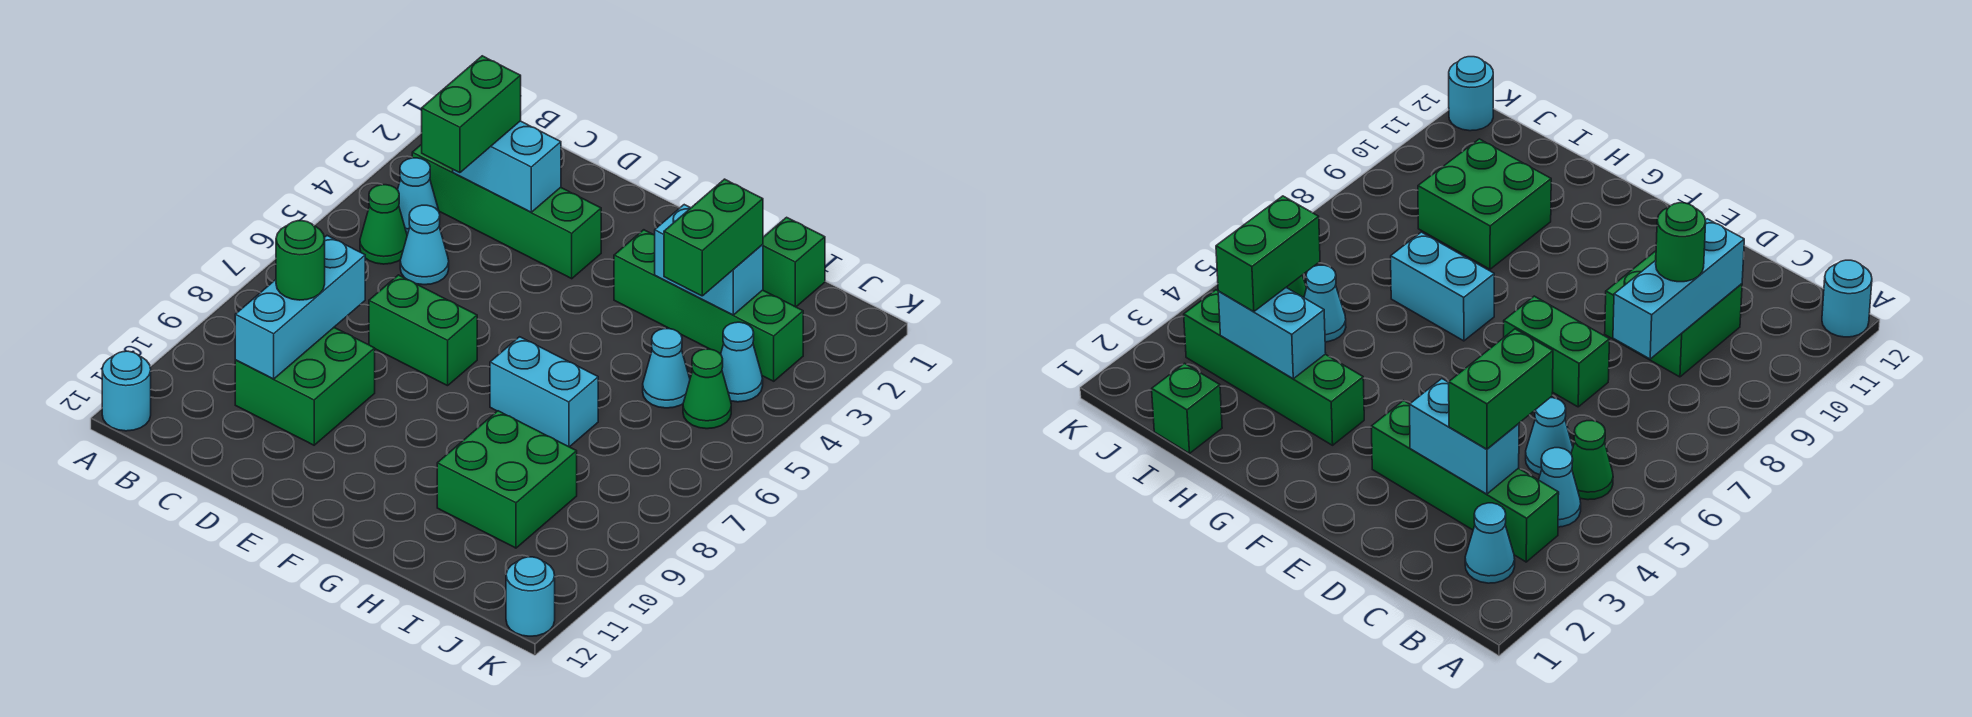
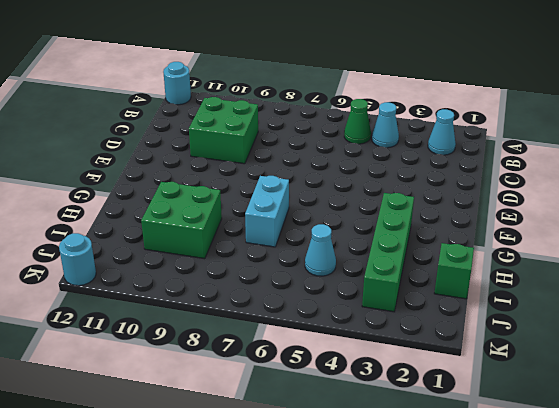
none -> green 1x4 brick [412,144,601,279]
none -> cyan 1x1 cone [400,205,449,285]
none -> green 1x2 brick [369,275,477,386]

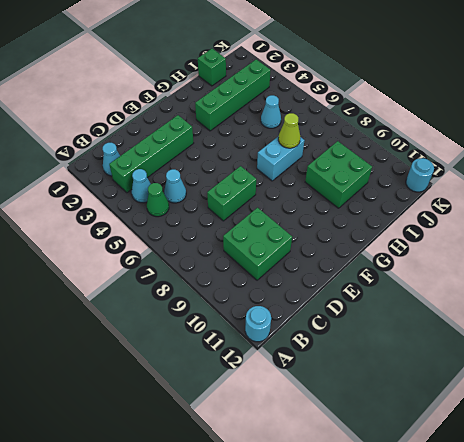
lime 1x1 cone [278,113,300,148] -> none
none -> cyan 1x1 cone [721,322,763,402]
none -> green 1x1 cone [683,349,731,429]
none -> cyan 1x2 brick [453,121,561,212]

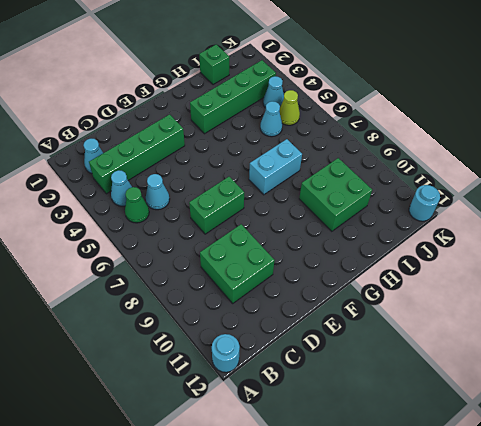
lime 1x1 cone [279,90,300,125] -> green 1x1 cone [683,349,731,429]
none -> cyan 1x2 brick [453,121,561,212]
none -> cyan 1x3 brick [235,236,365,379]
none -> cyan 1x2 brick [655,205,763,315]

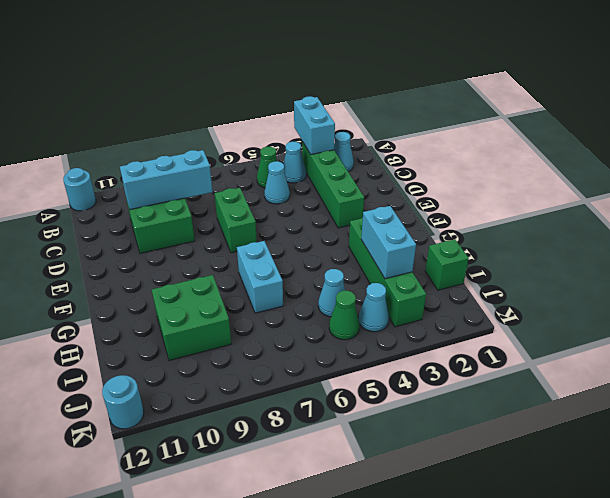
cyan 1x2 brick [294,96,335,155] -> cyan 1x2 brick moved to [453,121,561,212]
none -> green 1x2 brick [422,56,521,173]
none -> green 1x1 round brick [276,221,325,300]
none -> green 1x2 brick [664,179,763,296]

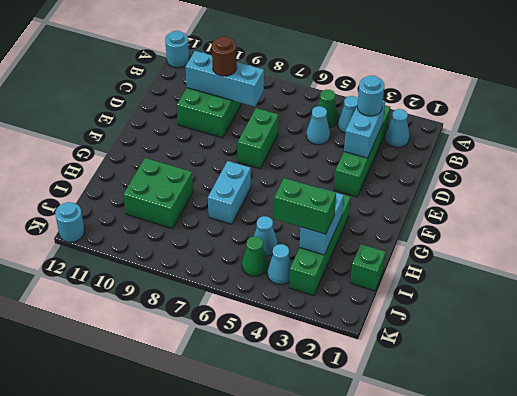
cyan 1x1 round brick [357,76,385,116] -> green 1x2 brick [422,56,521,173]
brown 1x1 round brick [212,36,237,76] -> green 1x1 round brick [276,221,325,300]

